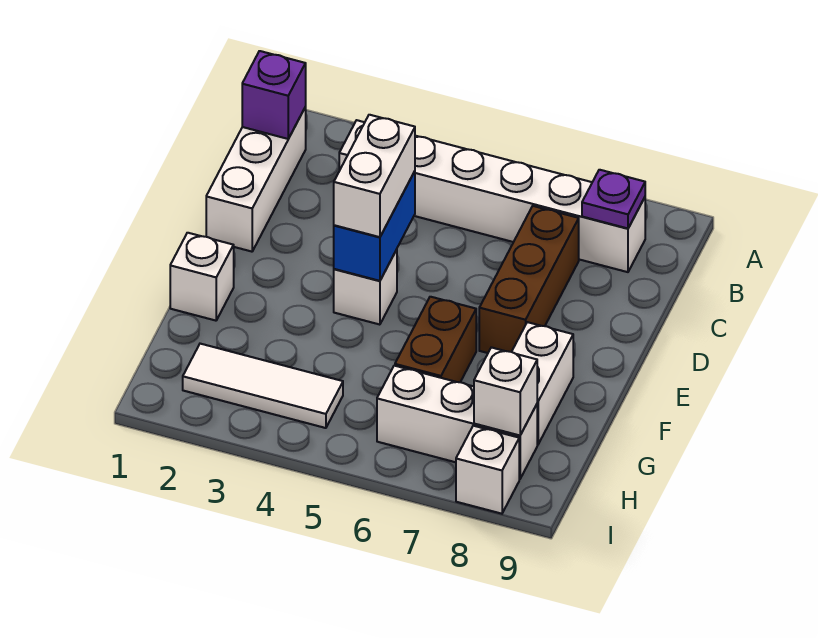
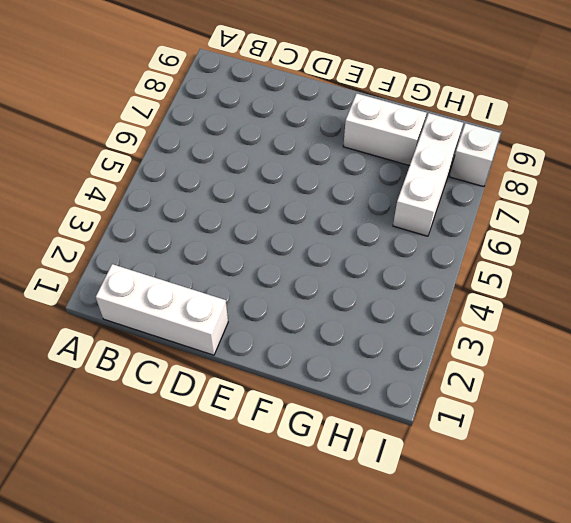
none -> white 1x6 brick [339,120,645,272]
none -> brown 1x3 brick [479,206,579,353]
none -> white 1x1 brick [334,249,397,325]

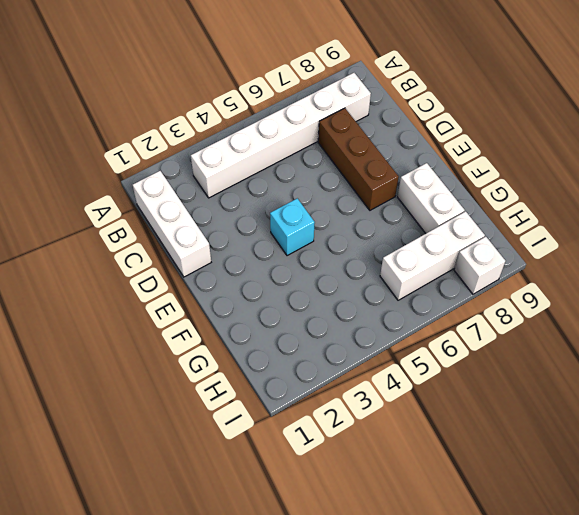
cyan 1x1 brick [270,198,315,256] -> white 1x1 brick [334,249,397,325]
none -> white 1x1 brick [170,233,234,321]
none -> brown 1x2 brick [395,297,476,382]
none -> white 1x3 tile [183,344,343,428]

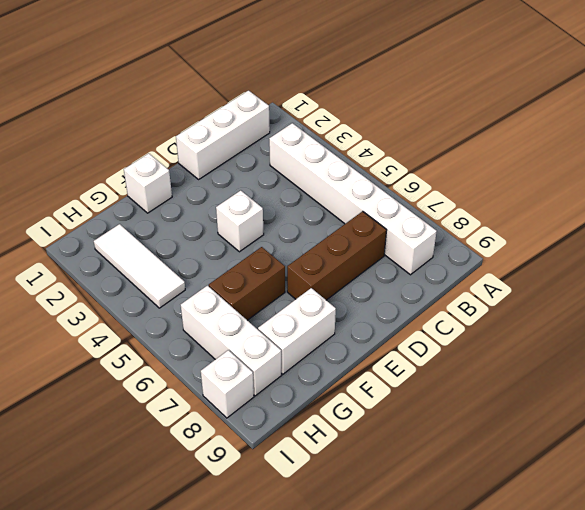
none -> purple 1x1 brick [242,51,306,139]
none -> purple 1x1 plate [582,170,645,228]
none -> blue 1x2 brick [334,171,415,281]

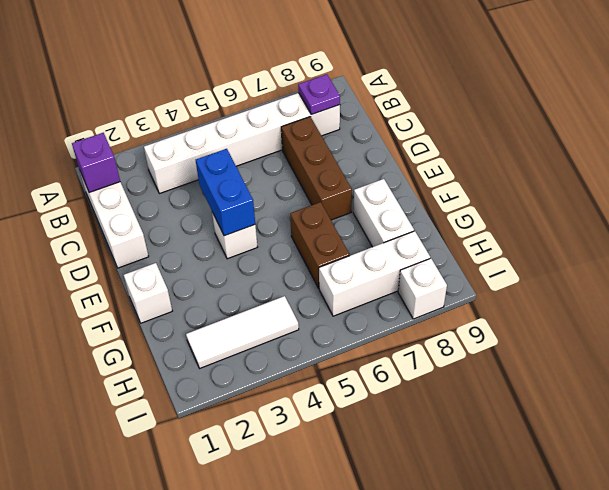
none -> white 1x1 brick [474,347,537,435]
none -> white 1x2 brick [334,115,415,237]

